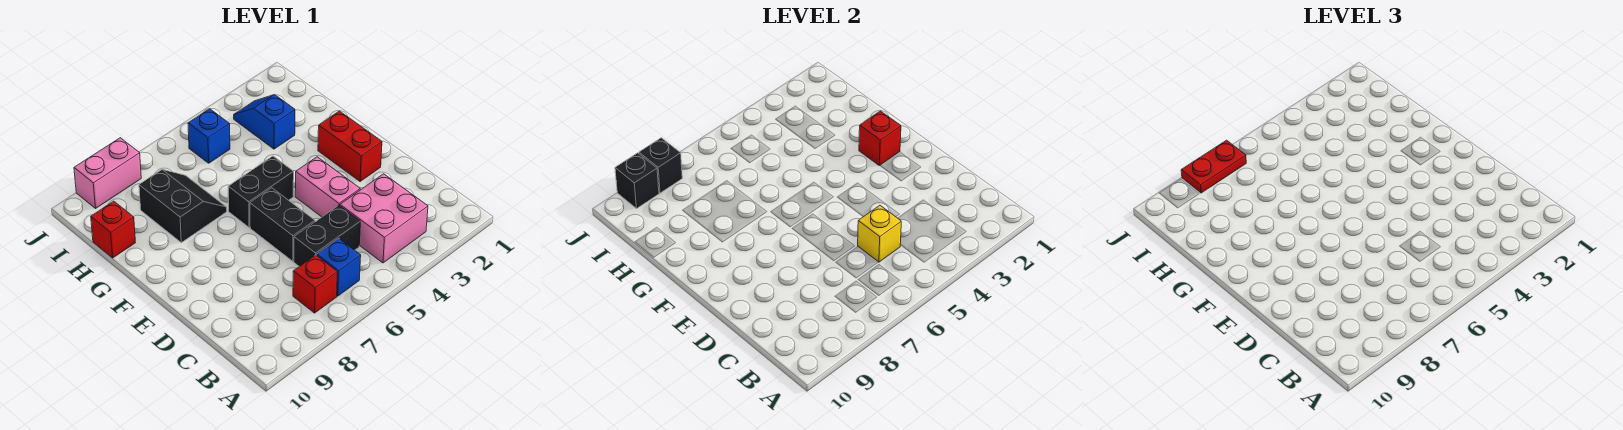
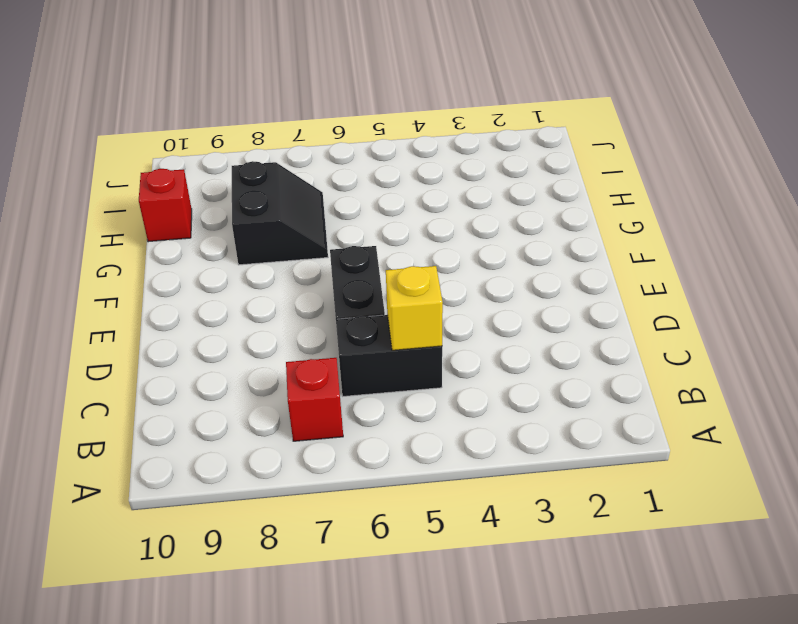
none -> pink 2x2 brick [340,174,428,263]
none -> blue 1x1 brick [317,238,361,296]
none -> pink 1x2 brick [295,157,360,217]

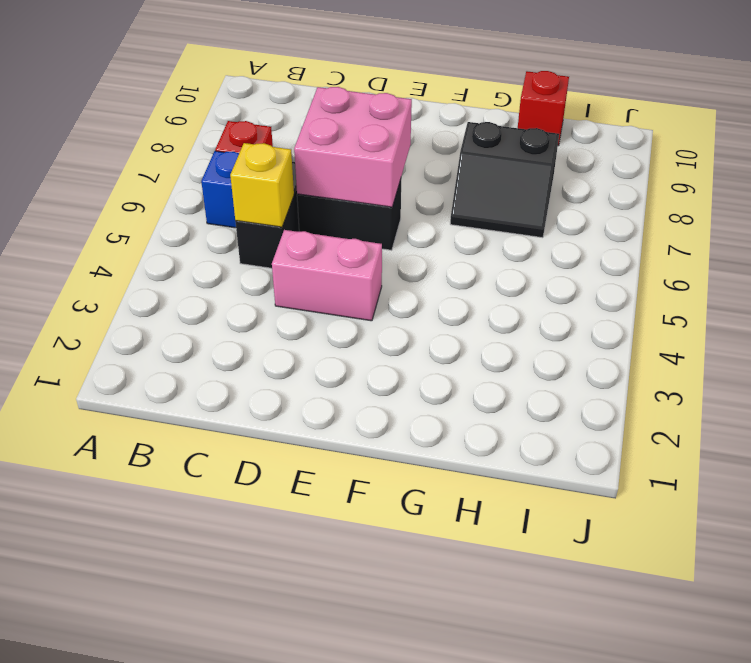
pink 2x2 brick [294,87,412,207] -> pink 2x2 brick moved to [340,174,428,263]
none -> red 1x2 brick [318,111,382,182]
none -> black 1x2 brick [228,156,294,227]
none -> blue 1x2 slope [234,95,295,149]

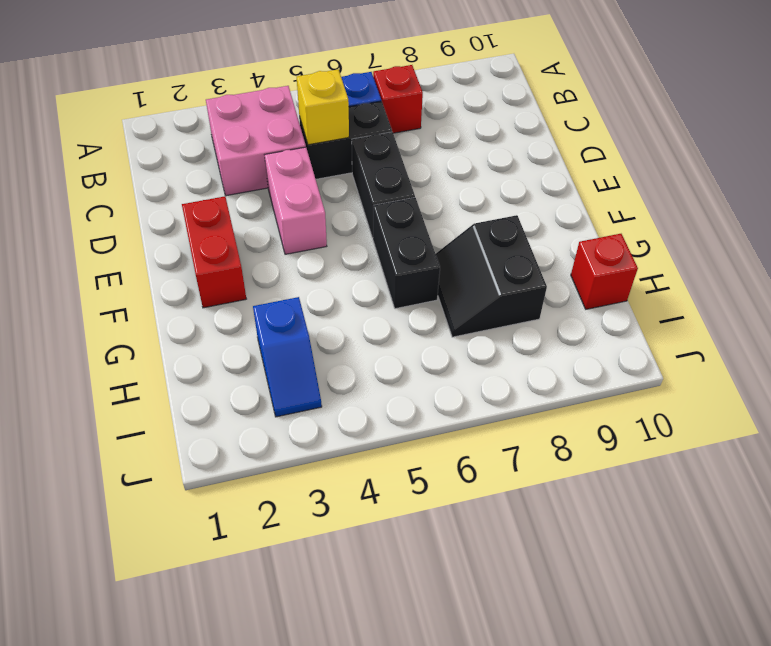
black 1x2 brick [373,198,440,309] -> black 1x2 brick turned to [228,156,294,227]
none -> blue 1x1 brick [188,109,230,163]
none -> pink 1x2 brick [74,138,141,208]
none -> red 1x1 brick [859,111,901,166]

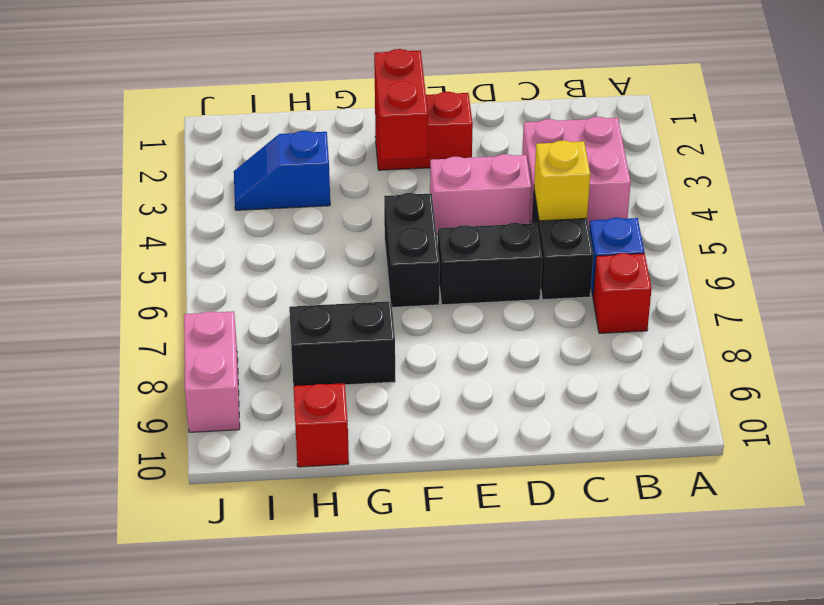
red 1x2 brick [374,49,428,160] -> red 1x1 brick [859,111,901,166]
none -> blue 1x1 brick [188,109,230,163]
none -> black 1x1 brick [639,138,682,193]
none -> black 1x1 brick [615,153,659,208]

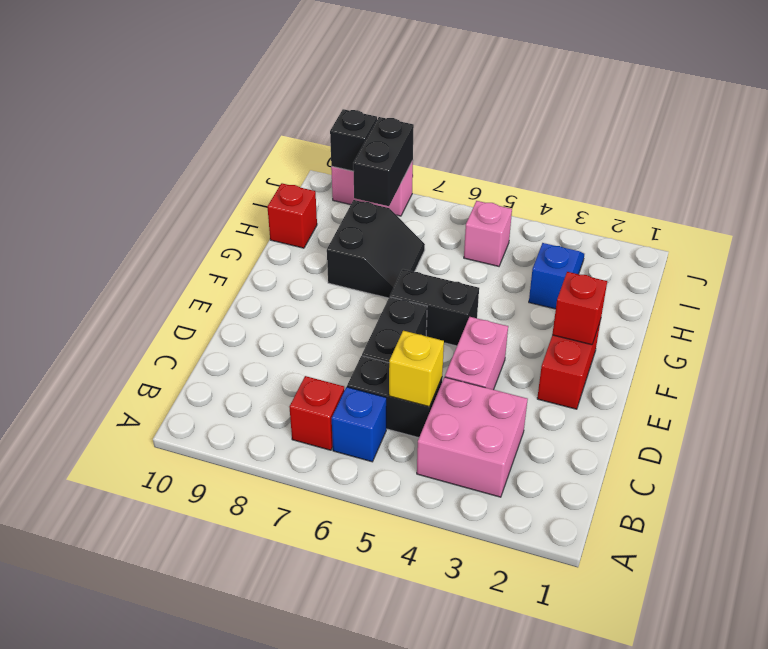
pink 1x1 brick [464,201,512,266] -> blue 1x1 brick [188,109,230,163]
black 1x2 brick [353,117,414,206] -> black 1x1 brick [639,138,682,193]
none -> red 1x2 plate [1181,140,1246,193]

